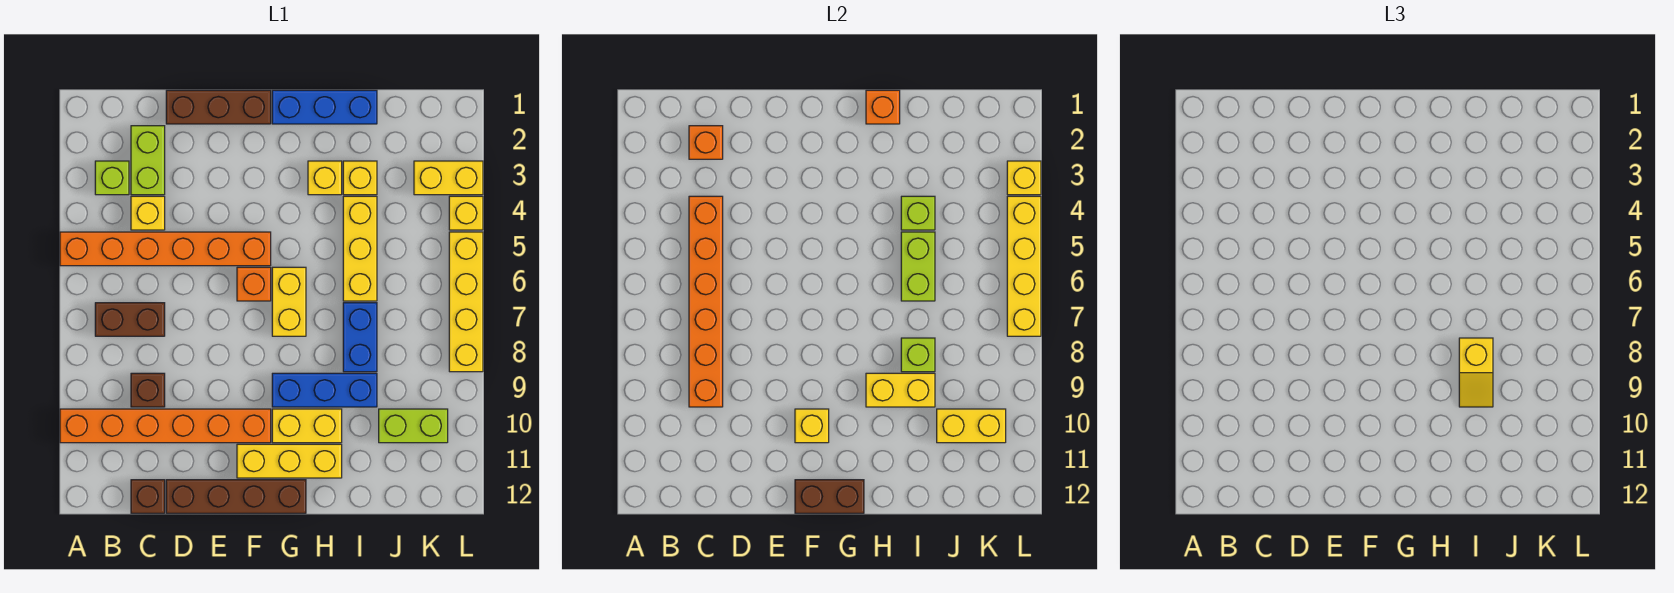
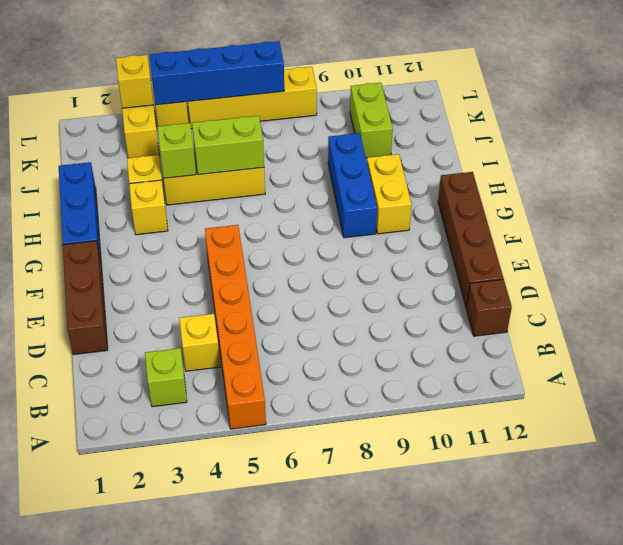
blue 1x4 brick [149,41,284,105] -> yellow 1x4 brick [1007,196,1041,336]
none -> orange 1x6 brick [60,409,271,443]
none -> brown 1x2 brick [95,303,165,336]
none -> lime 1x2 brick [131,126,165,195]
none -> brown 1x1 brick [131,373,165,407]

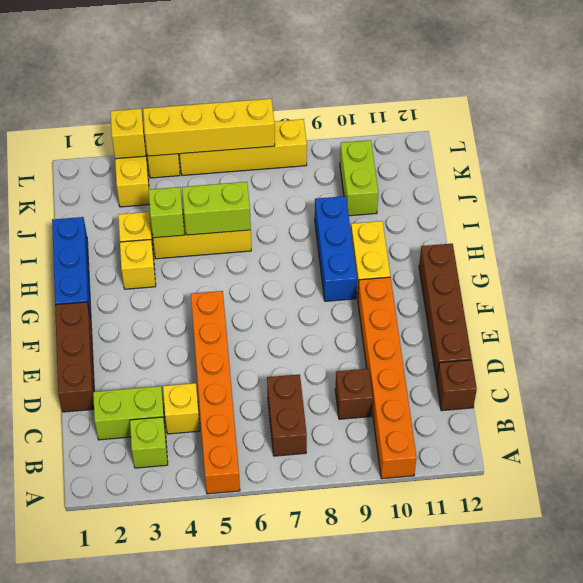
none -> orange 1x1 brick [237,267,271,301]
none -> yellow 1x3 brick [237,444,342,478]
none -> yellow 1x2 brick [272,267,306,336]
none -> blue 1x2 brick [343,303,377,372]

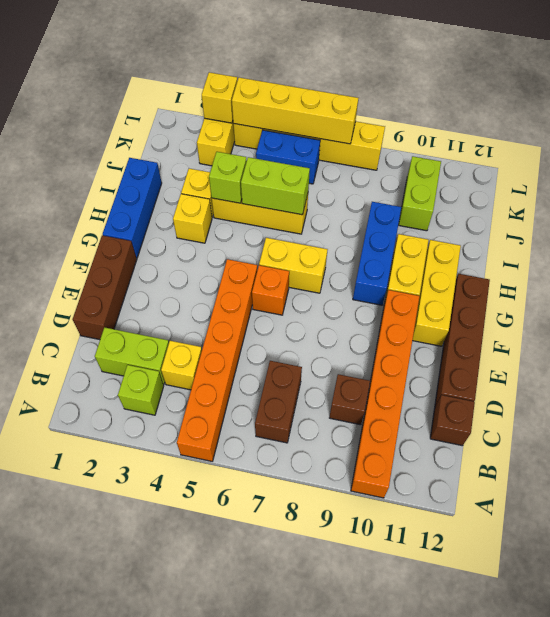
blue 1x2 brick [256,130,320,184] -> blue 1x2 brick moved to [343,303,377,372]
none -> orange 1x1 brick [689,126,723,159]
none -> orange 1x6 brick [689,196,723,407]
none -> yellow 1x1 brick [795,409,829,443]
none -> brown 1x2 brick [795,480,864,513]

